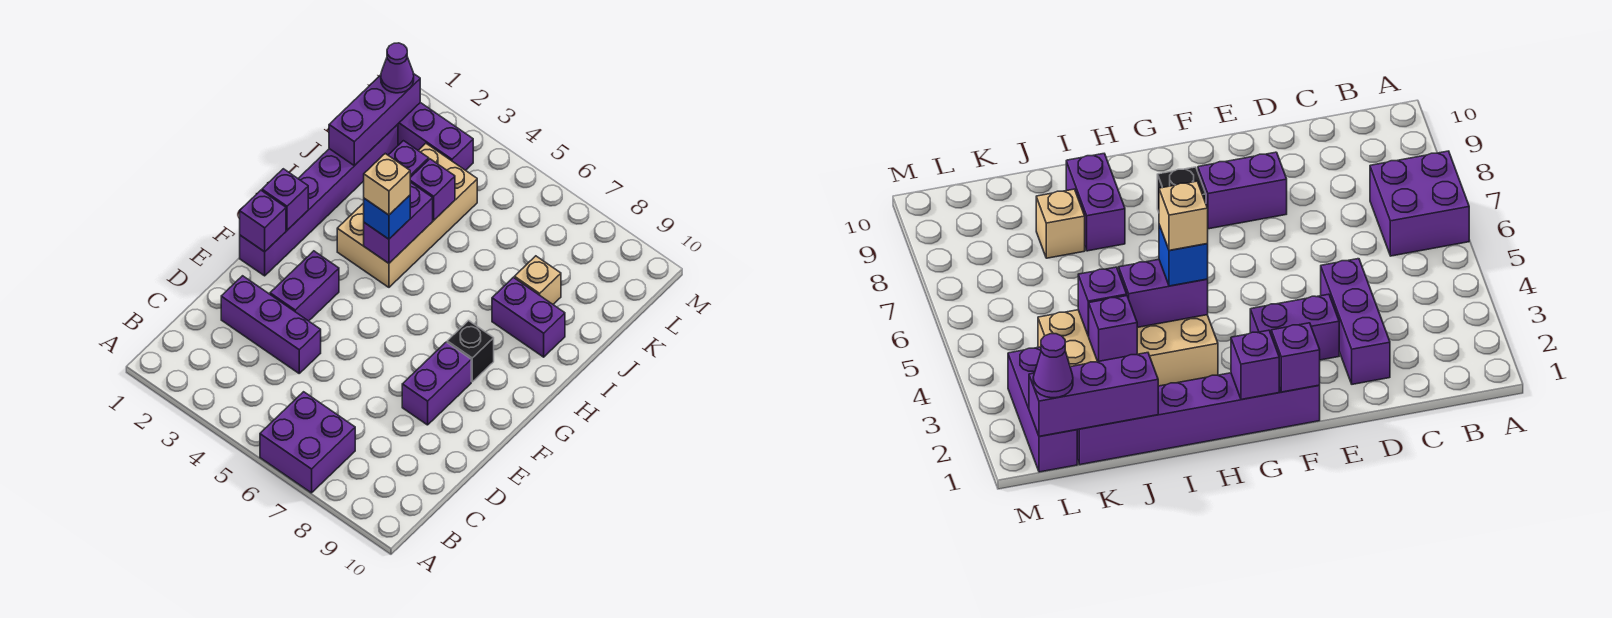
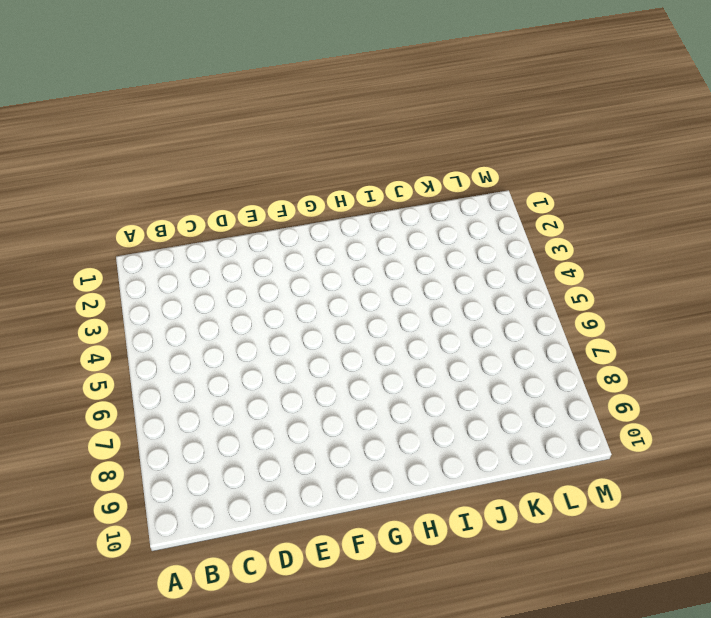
none -> purple 2x2 brick [260,392,355,493]
none -> purple 1x3 brick [221,276,321,373]
none -> purple 1x2 brick [270,251,339,321]

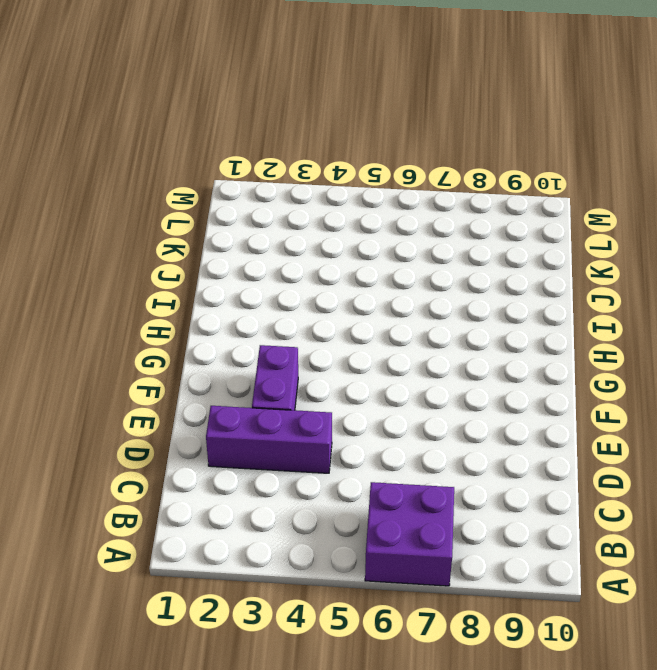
none -> purple 1x2 brick [402,342,471,425]
none -> purple 1x6 brick [240,124,398,276]
none -> black 1x1 brick [447,321,494,382]

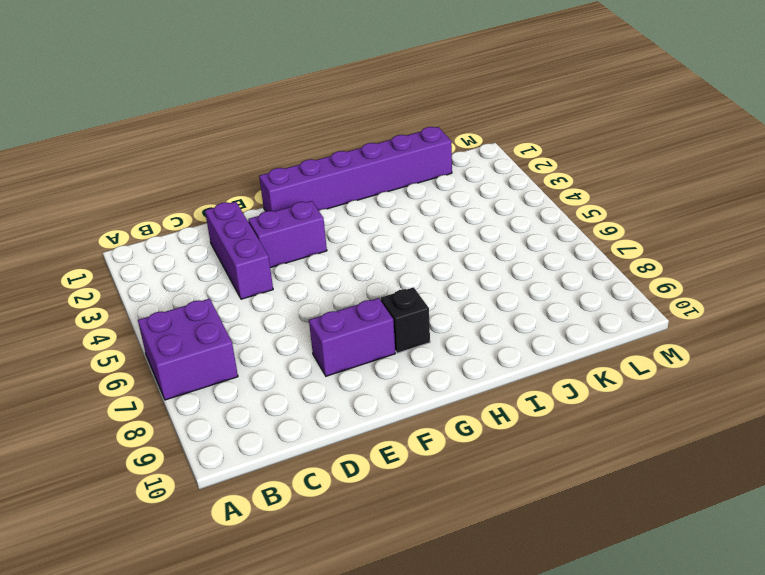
none -> tan 2x4 brick [337,143,477,287]
none -> purple 1x2 brick [492,277,565,357]
none -> tan 1x1 brick [514,256,561,304]

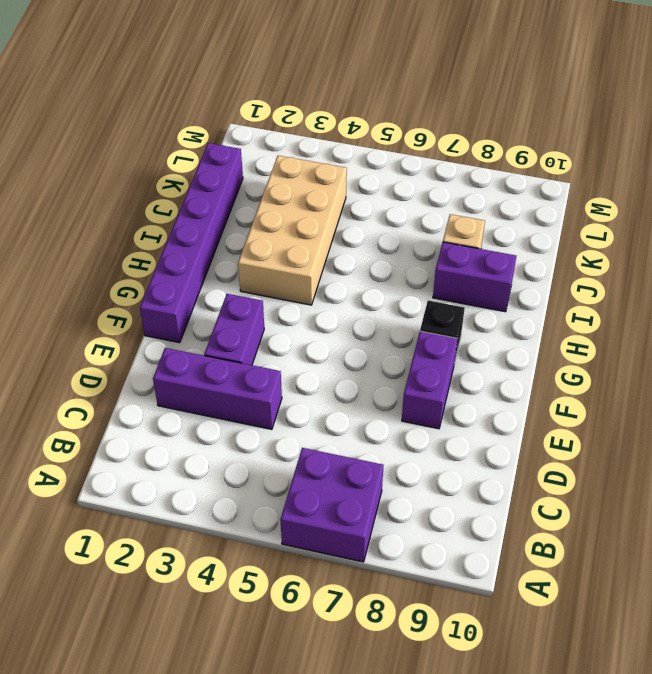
none -> purple 1x3 brick [398,103,473,170]
none -> purple 1x1 brick [240,190,286,252]
none -> purple 1x1 brick [262,169,308,230]

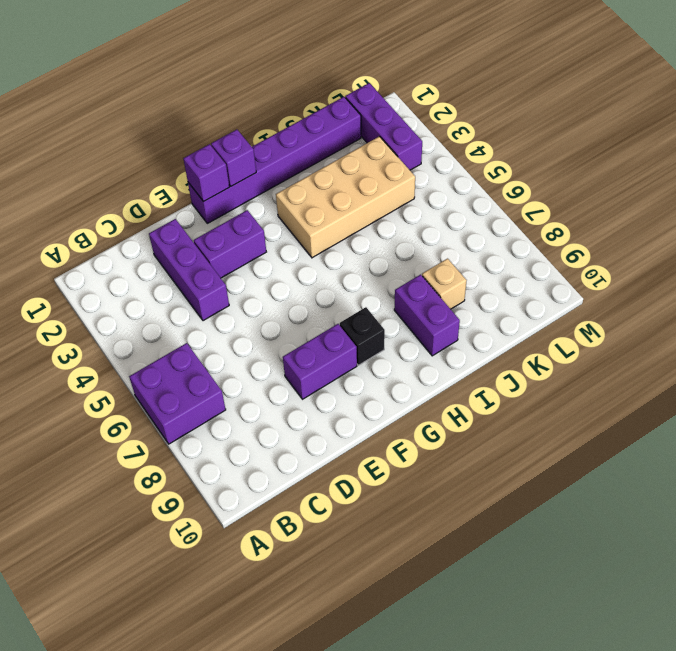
none -> purple 1x2 brick [364,182,433,263]
none -> purple 1x3 brick [329,73,420,166]
none -> purple 1x1 brick [388,141,429,177]

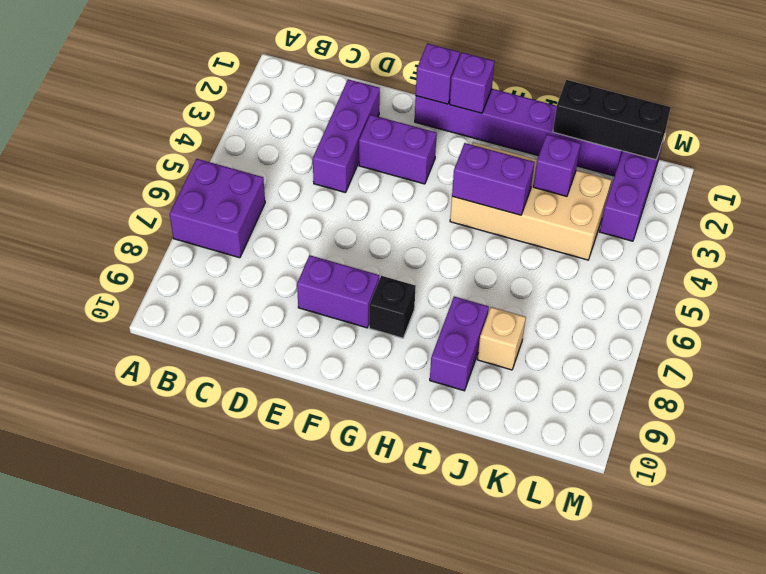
black 1x3 brick [553,80,671,160] -> purple 1x3 brick [329,73,420,166]
none -> purple 1x1 brick [410,159,455,220]
none -> blue 1x1 brick [364,195,410,239]
none -> purple 1x1 cone [381,43,414,93]

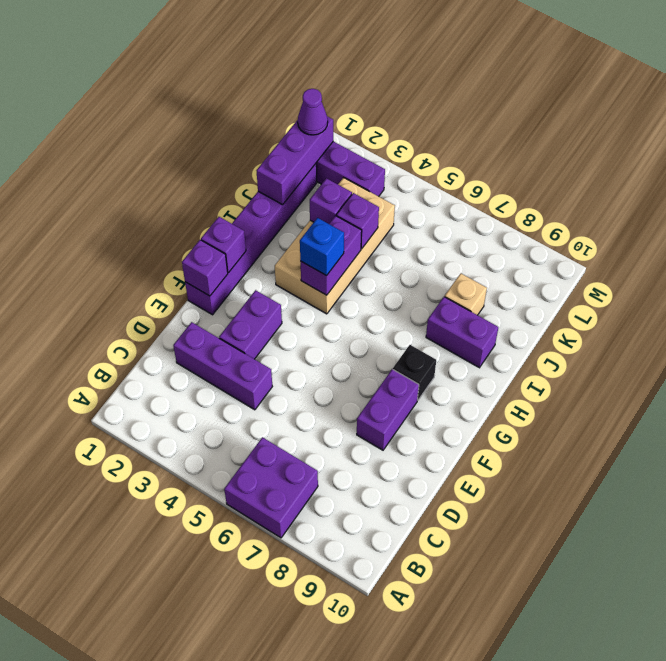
none -> tan 1x1 brick [364,154,410,215]

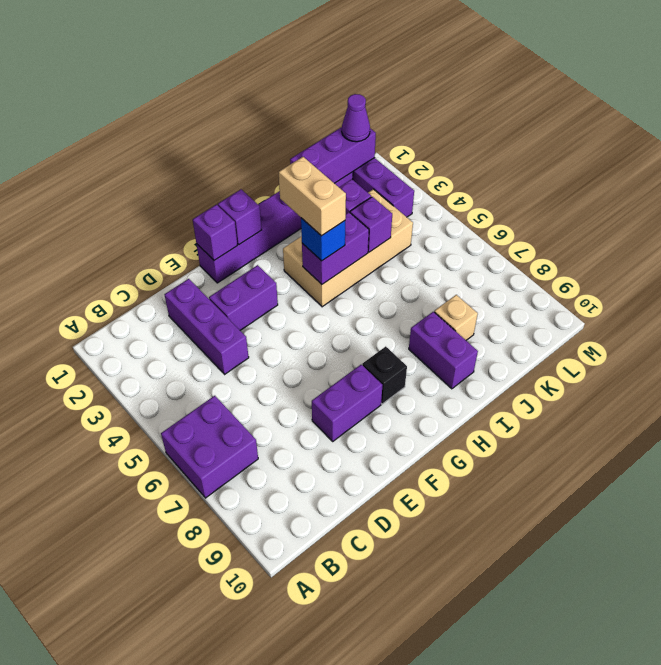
tan 1x2 brick [279,157,346,236] -> tan 1x1 brick [364,154,410,215]

